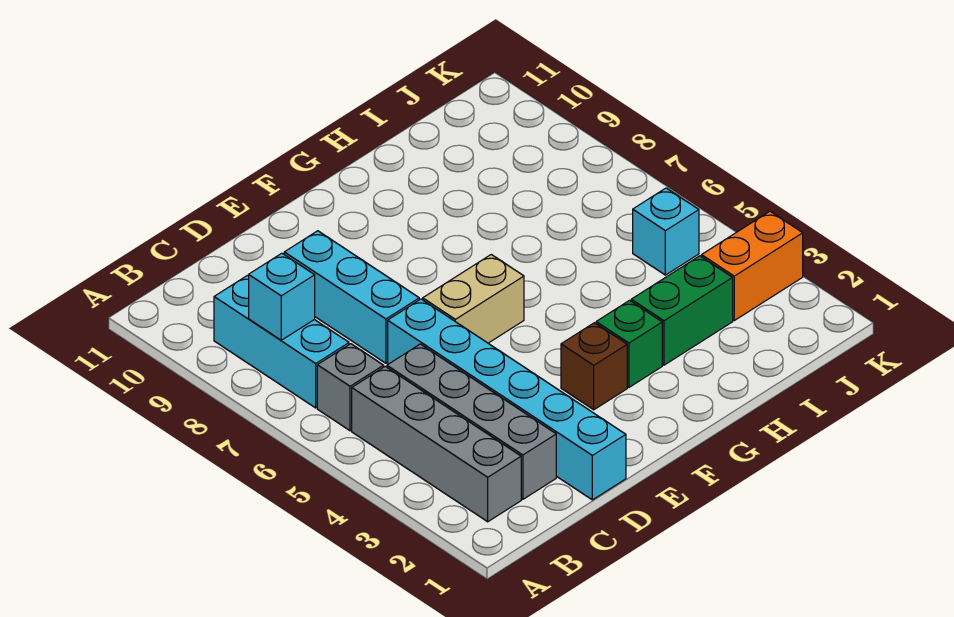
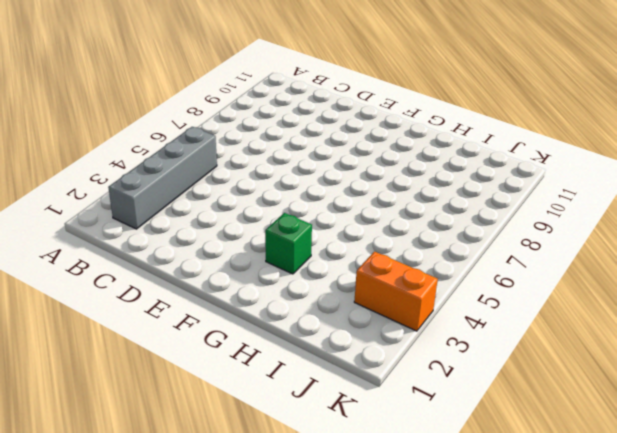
none -> grey 1x1 brick [317,344,384,431]
none -> cyan 1x3 brick [214,275,349,408]
none -> grey 1x4 brick [387,344,556,499]

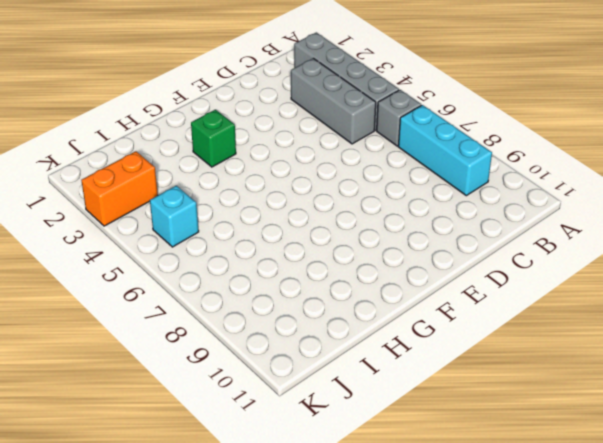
grey 1x3 brick [291,58,376,144] -> grey 1x4 brick [387,344,556,499]
none -> cyan 1x6 brick [388,299,626,500]
none -> cyan 1x3 brick [284,231,419,363]
none -> tan 1x2 brick [423,255,524,343]

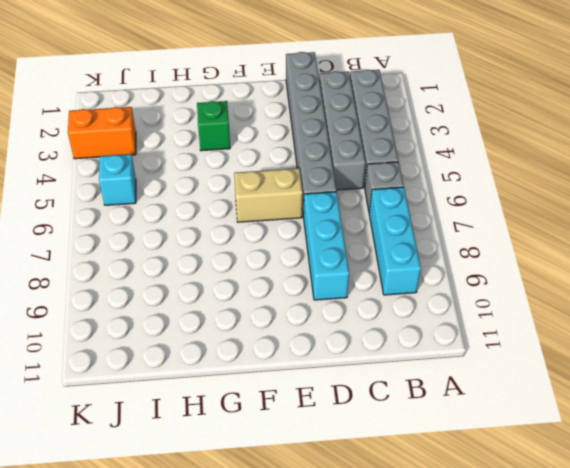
grey 1x6 brick [286,52,336,217] -> cyan 1x6 brick [388,299,626,500]
none -> brown 1x1 brick [561,323,627,410]
none -> green 1x2 brick [631,256,733,365]
none -> cyan 1x1 brick [249,253,315,340]

